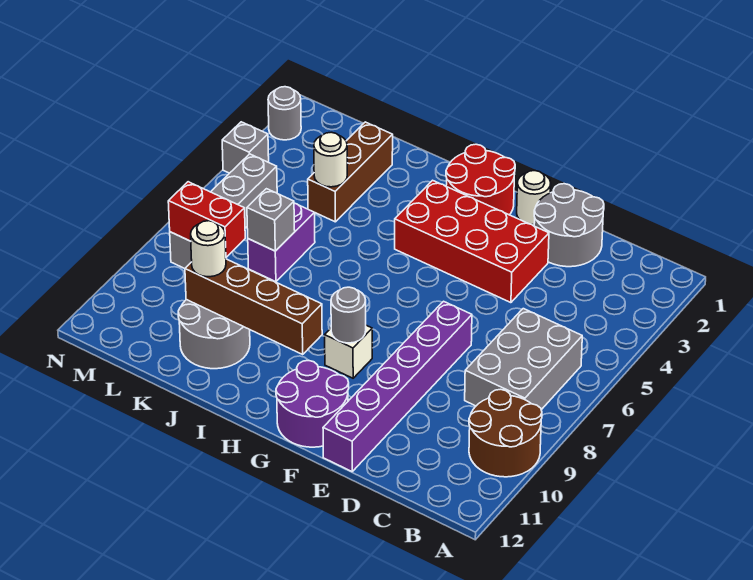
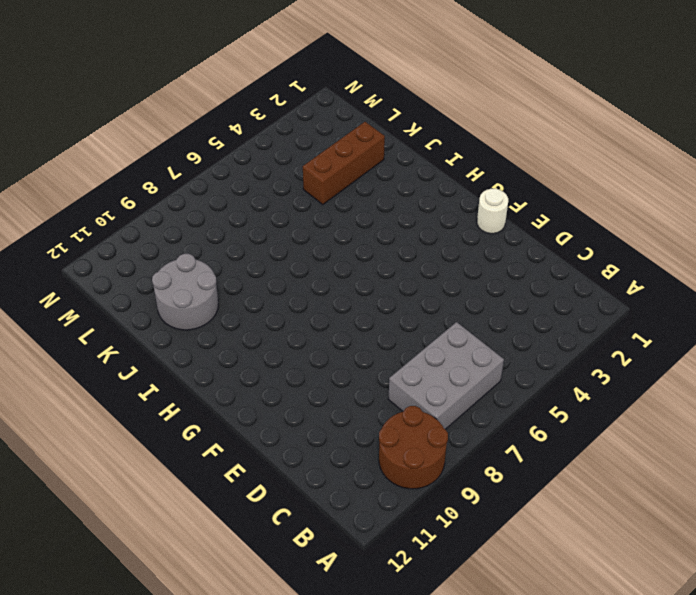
none -> grey 2x2 round brick [534,184,604,267]
none -> red 2x4 brick [395,180,549,303]
none -> purple 1x6 brick [323,301,472,471]

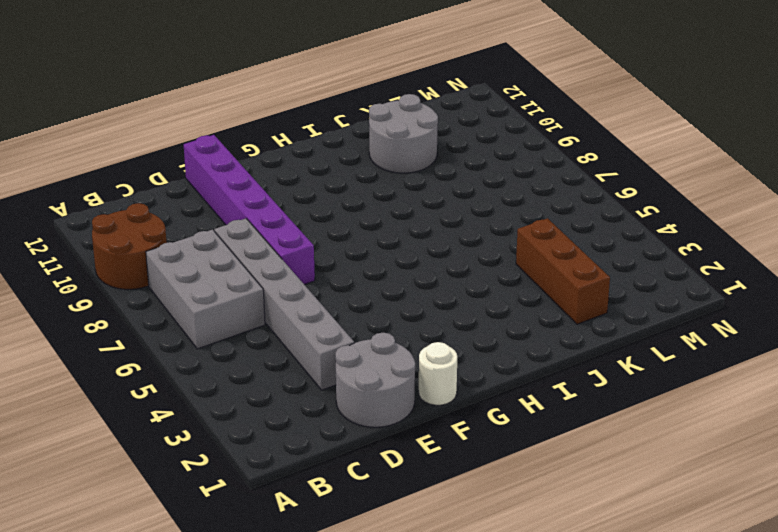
grey 1x6 brick [214,219,354,390] -> none
none -> red 2x4 brick [395,180,549,303]
none -> purple 2x2 round brick [276,360,349,447]
none -> red 2x2 round brick [446,144,515,215]

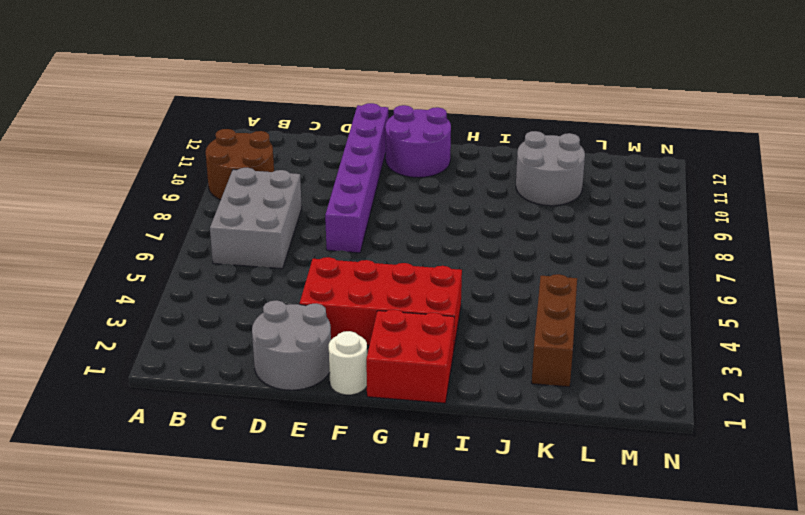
red 2x2 brick [366,310,454,403] -> red 2x2 round brick [446,144,515,215]
none -> white 1x1 brick [325,325,372,378]
none -> purple 1x2 brick [248,203,315,282]
none -> grey 1x4 brick [170,154,277,269]

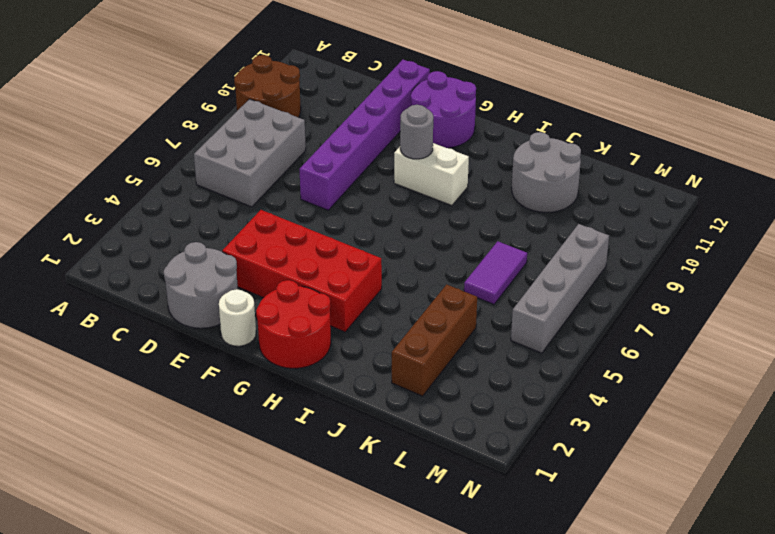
white 1x2 brick [394,143,469,206] -> white 1x1 brick [325,325,372,378]
purple 1x2 tile [464,241,527,304] -> purple 1x2 brick [248,203,315,282]
none -> grey 1x1 round brick [268,87,301,140]
none -> grey 1x1 brick [222,122,269,173]
none -> brown 1x4 brick [185,259,322,354]

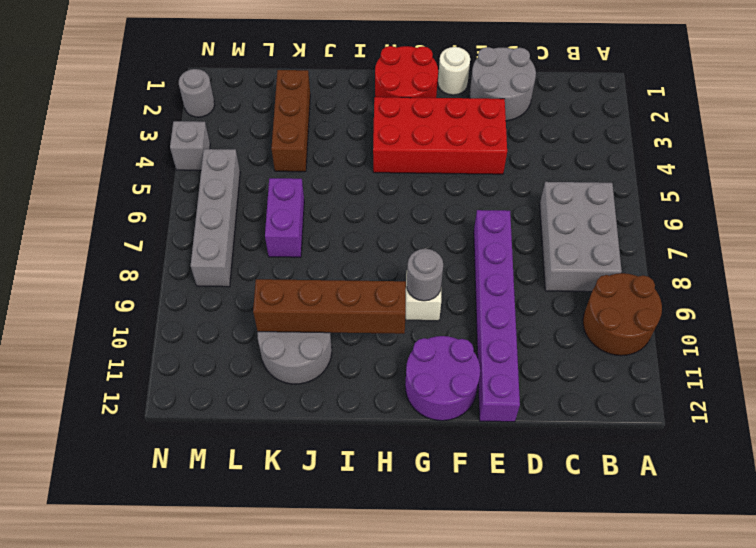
none -> white 1x1 round brick [314,132,347,187]
none -> grey 1x1 brick [247,189,295,251]
none -> red 1x2 brick [168,182,245,257]

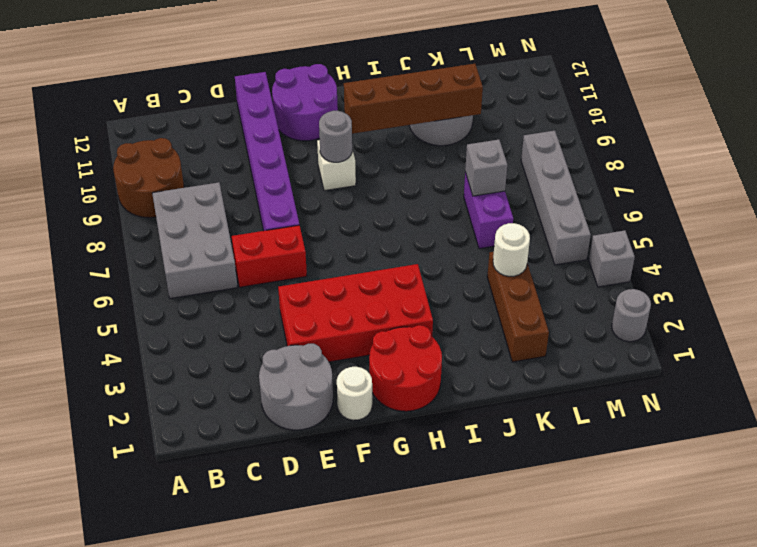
red 1x2 brick [232,225,307,287] -> red 1x2 brick moved to [168,182,245,257]
none -> white 1x1 round brick [191,221,226,277]

